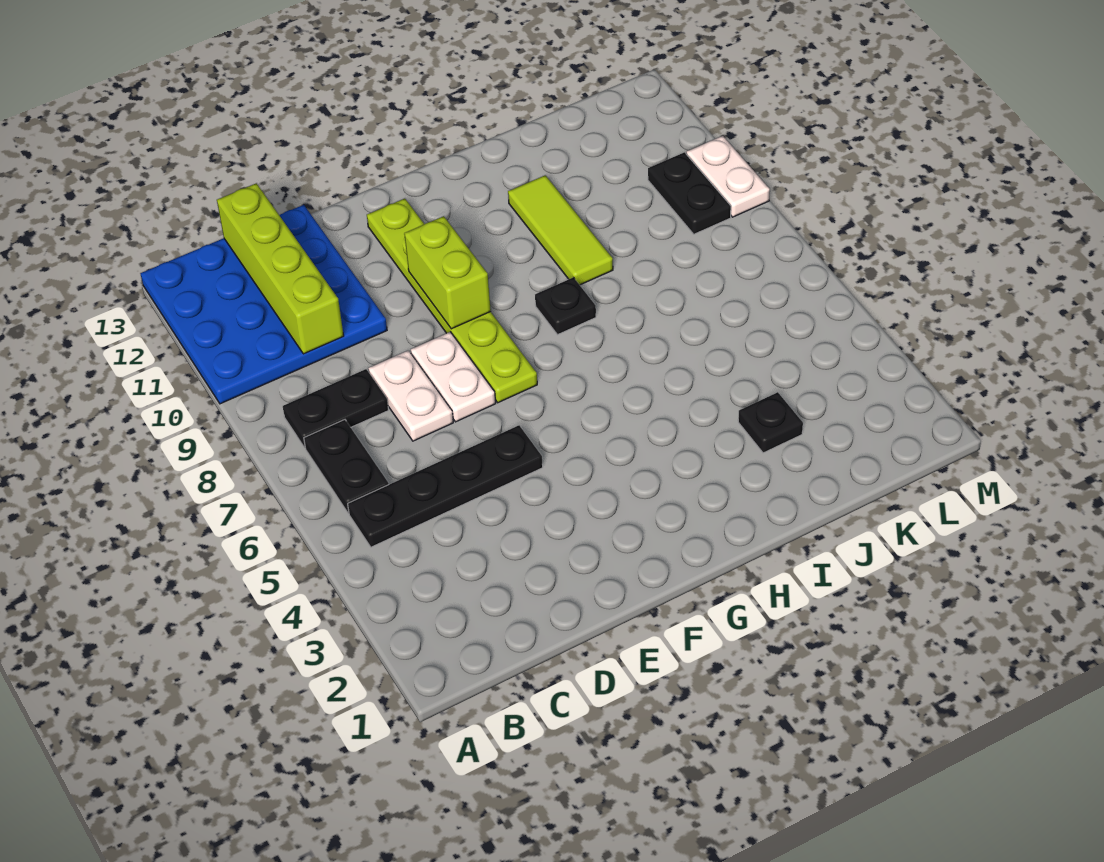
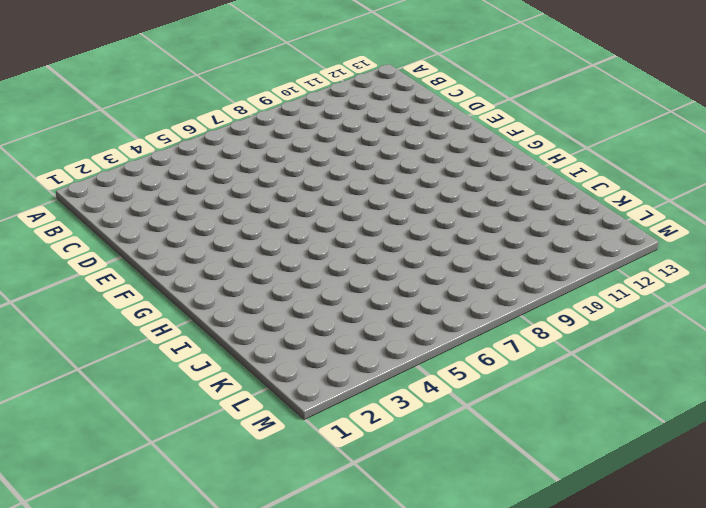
none -> blue 4x4 plate [140,205,387,404]
none -> black 1x4 plate [348,425,543,547]
none -> black 1x2 plate [304,420,389,513]

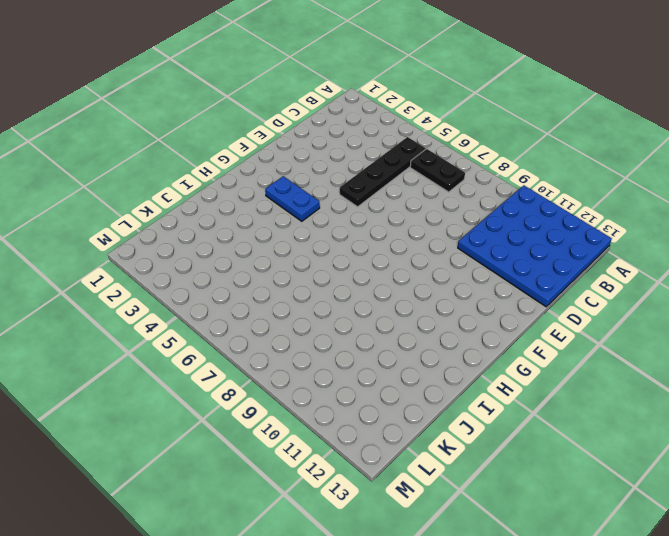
blue 1x2 plate [265,176,320,221] -> none
none -> black 1x2 plate [283,369,388,448]
none -> white 1x2 plate [368,350,453,441]
none -> white 1x2 plate [411,332,496,422]

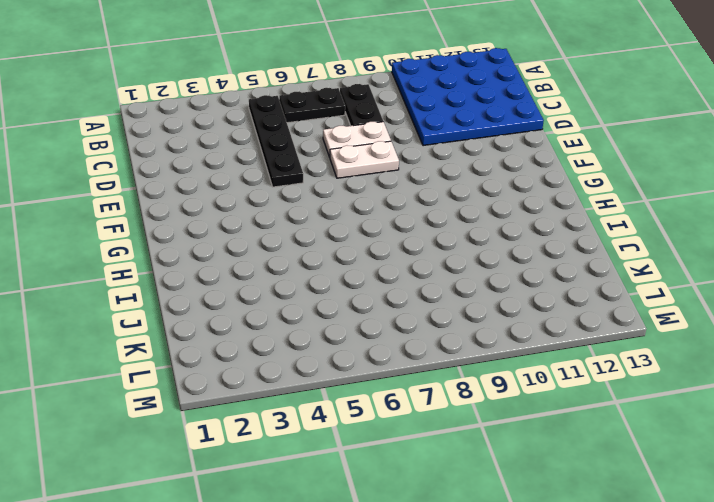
none -> lime 1x6 plate [367,199,537,403]
none -> black 1x1 plate [535,277,596,335]
none -> lime 1x3 tile [508,175,613,285]

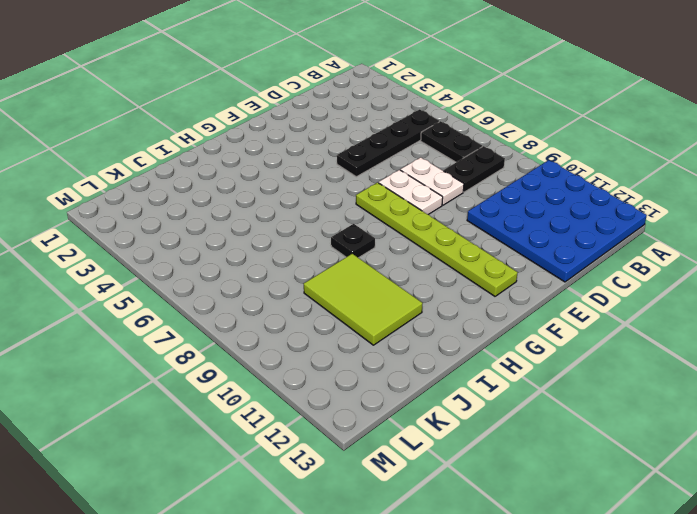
lime 2x3 tile [304,254,423,345] -> lime 1x3 tile [508,175,613,285]
none -> black 1x1 plate [738,392,803,453]
none -> black 1x2 plate [648,152,731,234]
none -> white 1x2 plate [686,136,770,217]

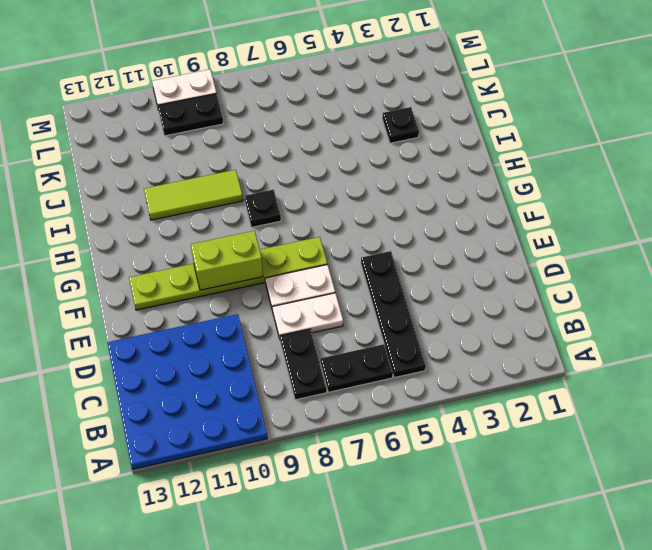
none -> lime 1x4 brick [217,183,344,354]

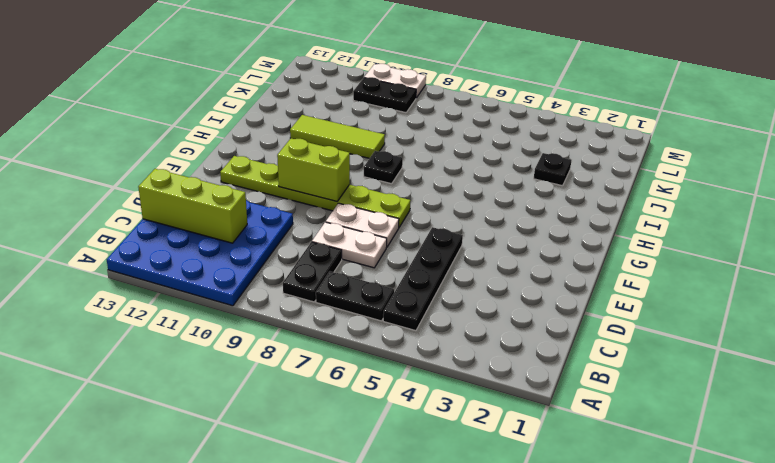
lime 1x3 brick [138,169,247,243] -> lime 1x4 brick [217,183,344,354]

